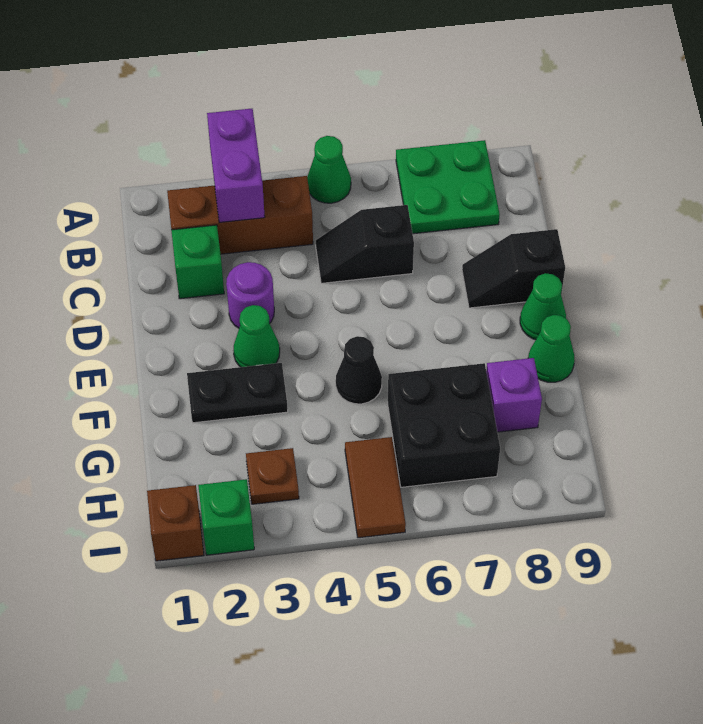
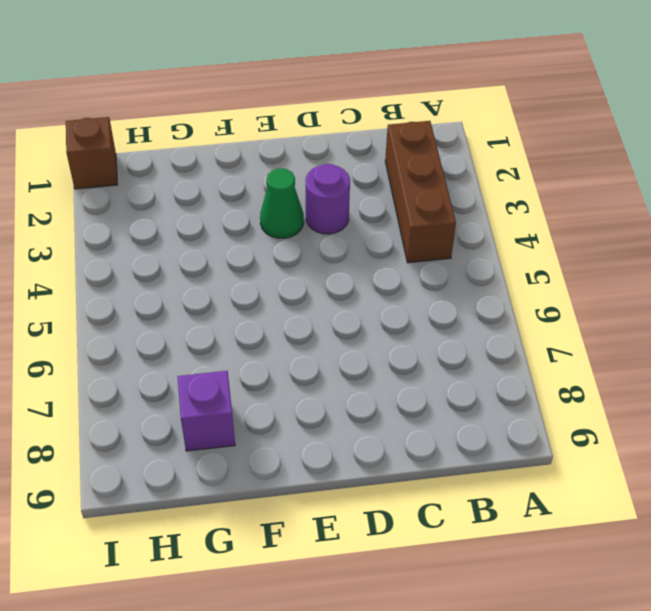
none -> green 1x1 cone [307,136,351,203]
none -> green 2x2 plate [396,140,500,234]
none -> green 1x1 brick [171,225,224,299]

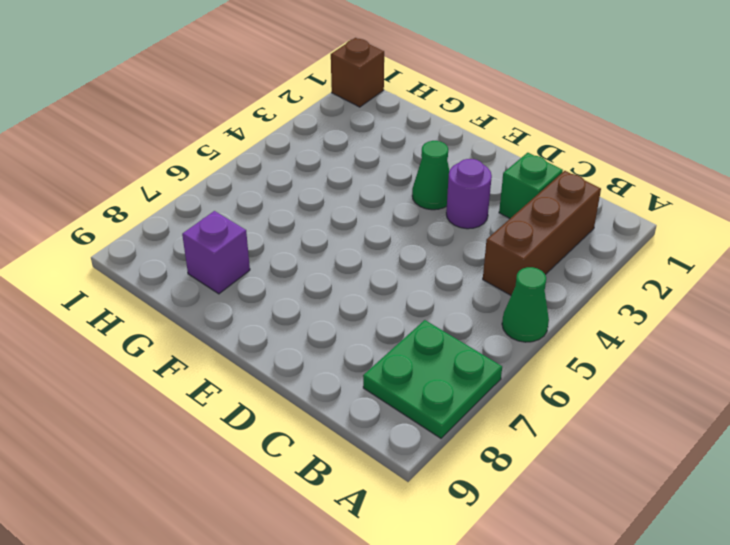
none -> black 1x2 slope [316,205,414,283]
none -> black 1x2 slope [462,229,565,308]
none -> green 1x1 cone [520,273,566,340]

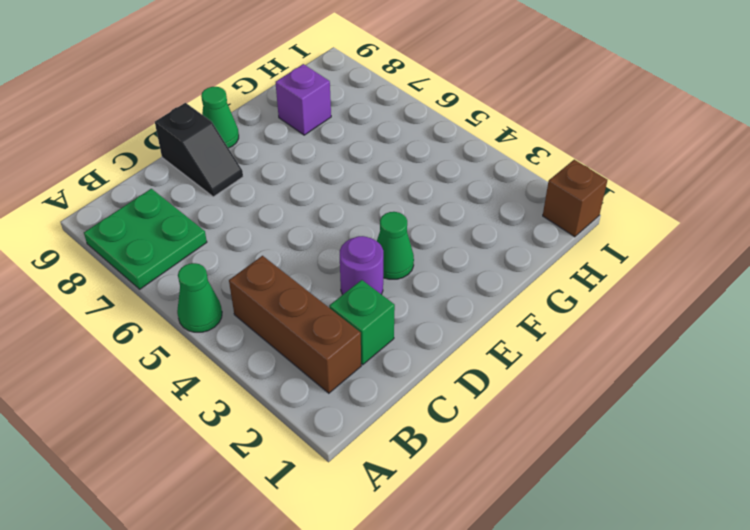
none -> black 1x2 slope [316,205,414,283]
none -> black 1x2 plate [187,363,288,423]
none -> black 1x1 cone [336,336,382,404]

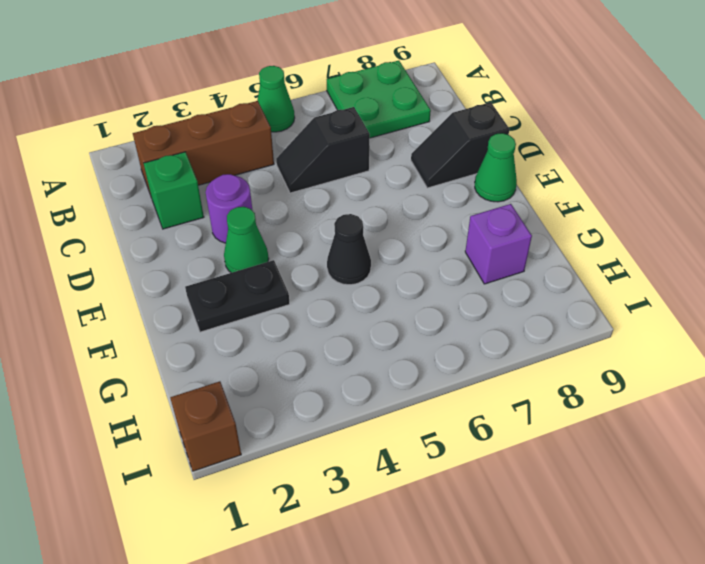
none -> green 1x1 cone [528,315,575,382]
none -> black 2x2 brick [388,363,500,487]
none -> brown 1x1 plate [246,448,299,504]

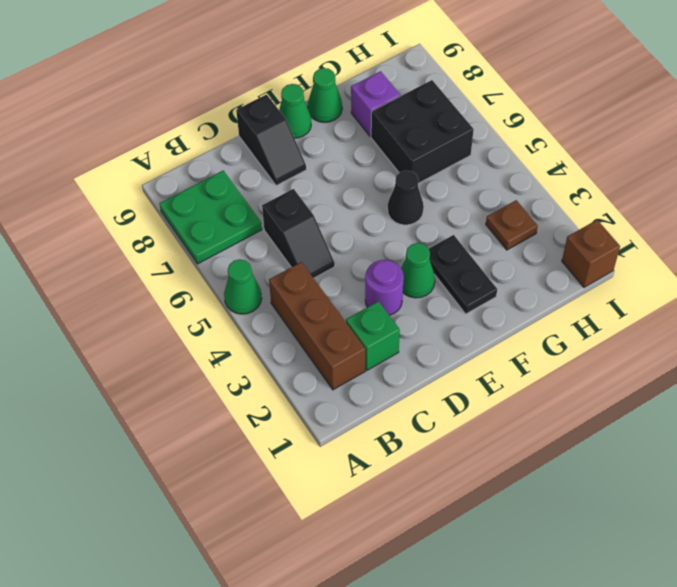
none -> brown 1x2 tile [345,437,406,538]
none -> green 1x1 brick [198,479,254,555]
none -> purple 1x2 brick [207,109,265,223]

